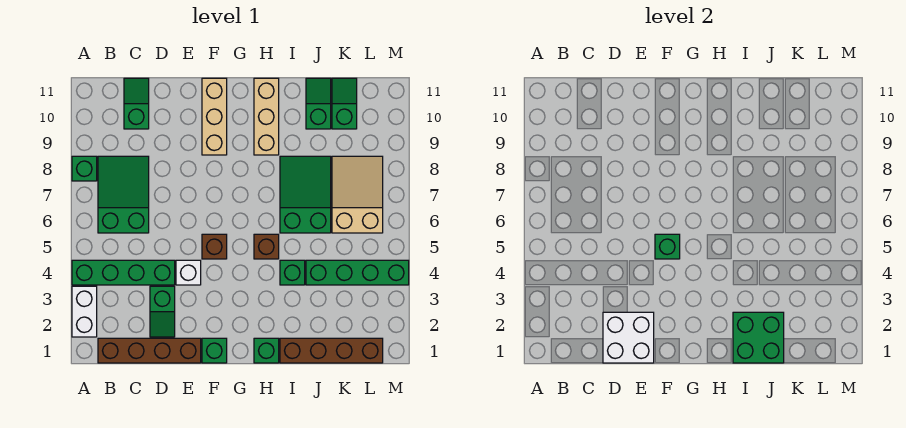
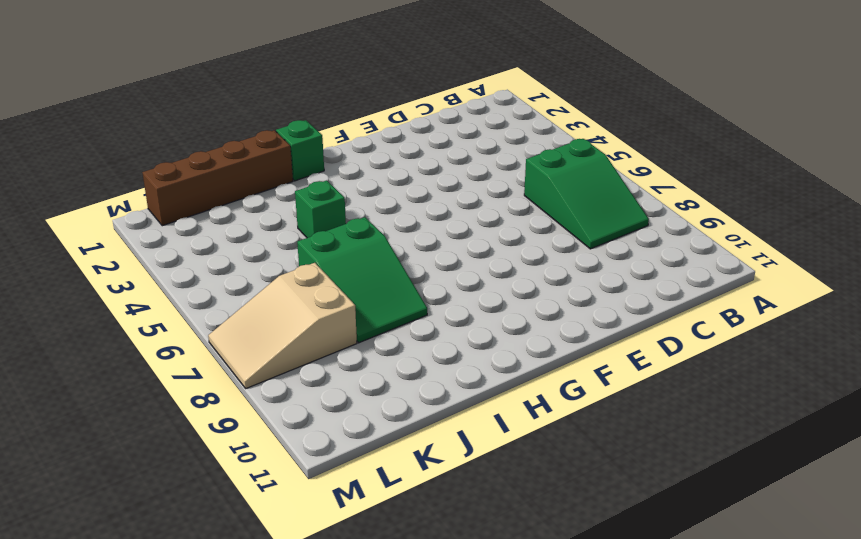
tan 2x3 slope [208,263,357,388] -> tan 2x3 slope turned to [332,156,383,233]
none -> white 1x2 brick [72,286,97,337]
none -> green 1x4 brick [72,260,175,285]
none -> green 1x1 brick [72,156,97,181]

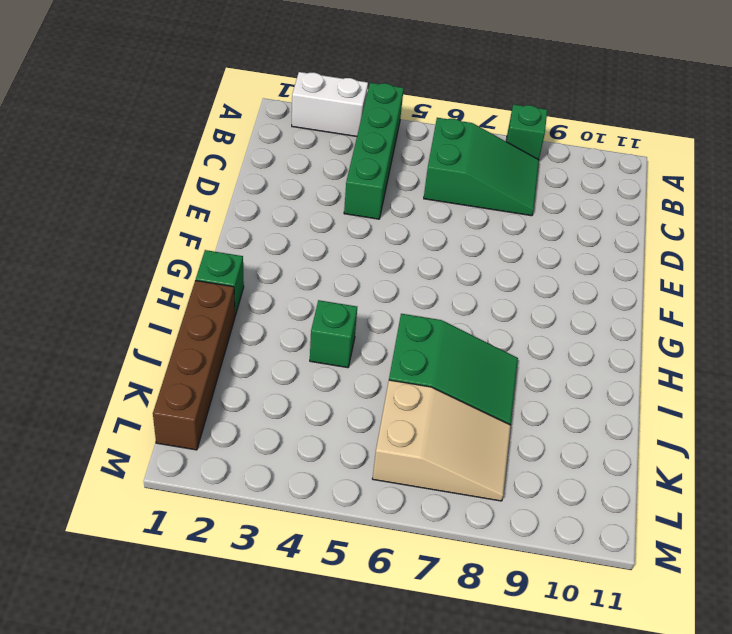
none -> brown 1x4 brick [98,338,201,363]
none -> green 1x2 slope [124,78,149,129]
none -> green 1x2 slope [150,286,175,337]

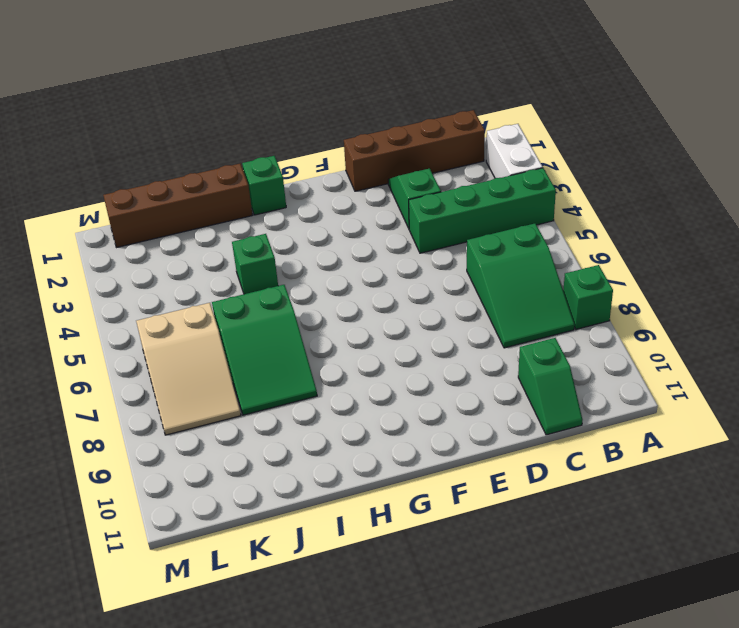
none -> white 1x1 brick [176,260,201,285]
none -> green 1x1 brick [202,338,227,363]
none -> brown 1x1 brick [202,234,227,259]

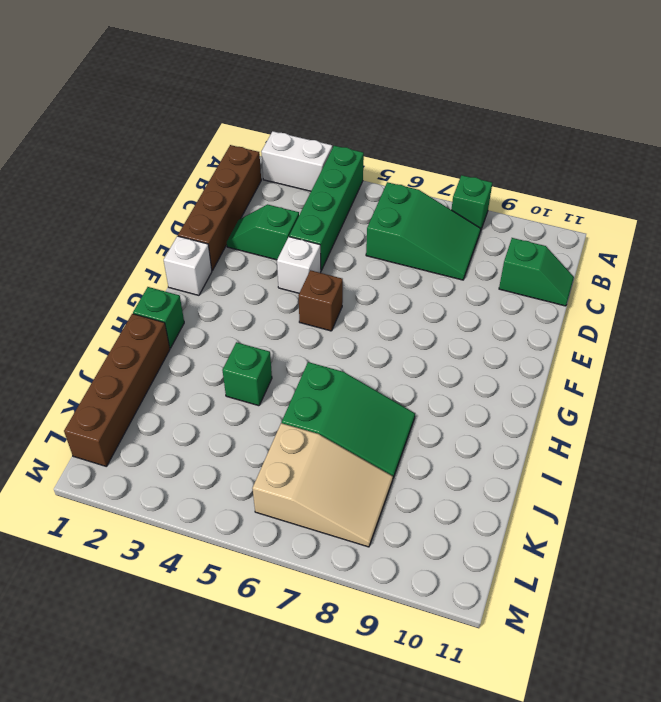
white 1x1 brick [164,236,212,295] -> green 1x1 brick [202,338,227,363]
none -> tan 1x3 brick [202,78,227,155]
none -> brown 1x1 brick [254,234,279,259]
none -> tan 1x3 brick [254,78,279,155]

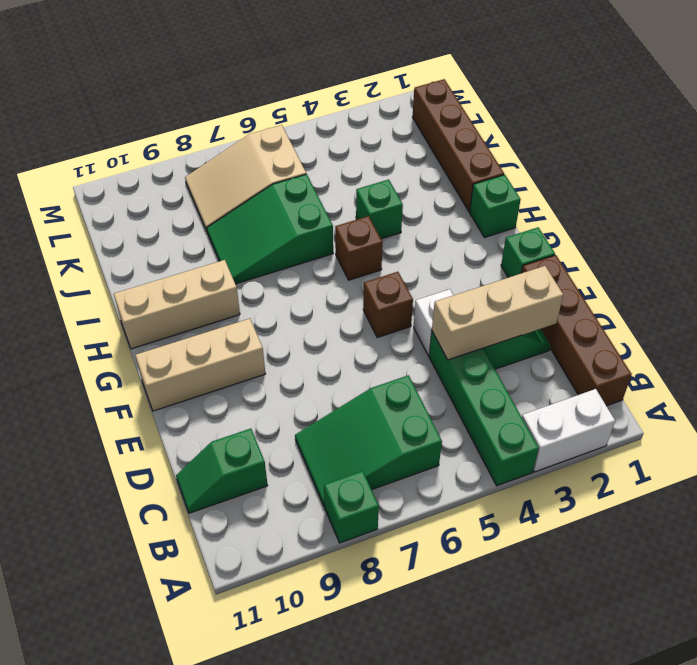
tan 1x3 brick [432,266,563,360] -> white 2x2 brick [603,312,654,363]
none -> green 1x4 brick [306,260,409,285]
none -> green 1x2 slope [306,78,331,129]
none -> green 1x2 slope [332,78,357,129]

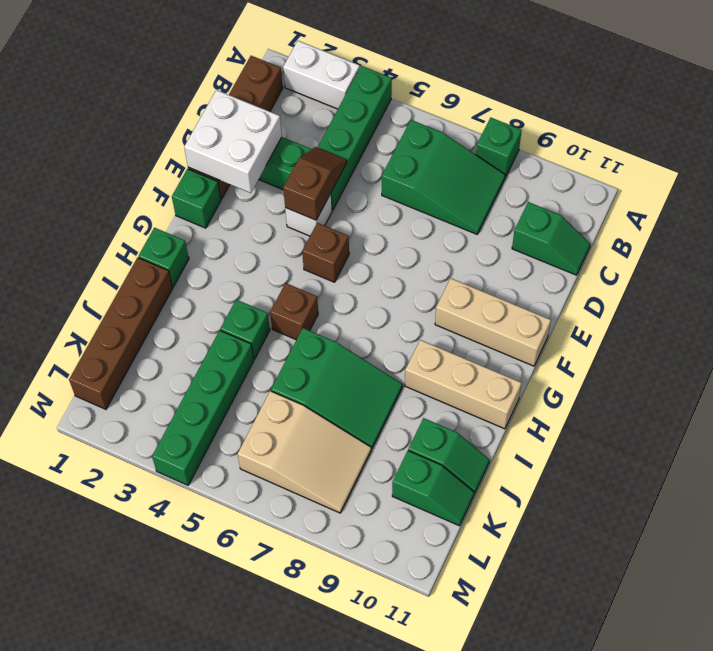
brown 1x2 slope [283,147,347,220] -> none
none -> green 1x1 brick [655,234,680,259]
none -> green 2x2 brick [733,312,784,363]

